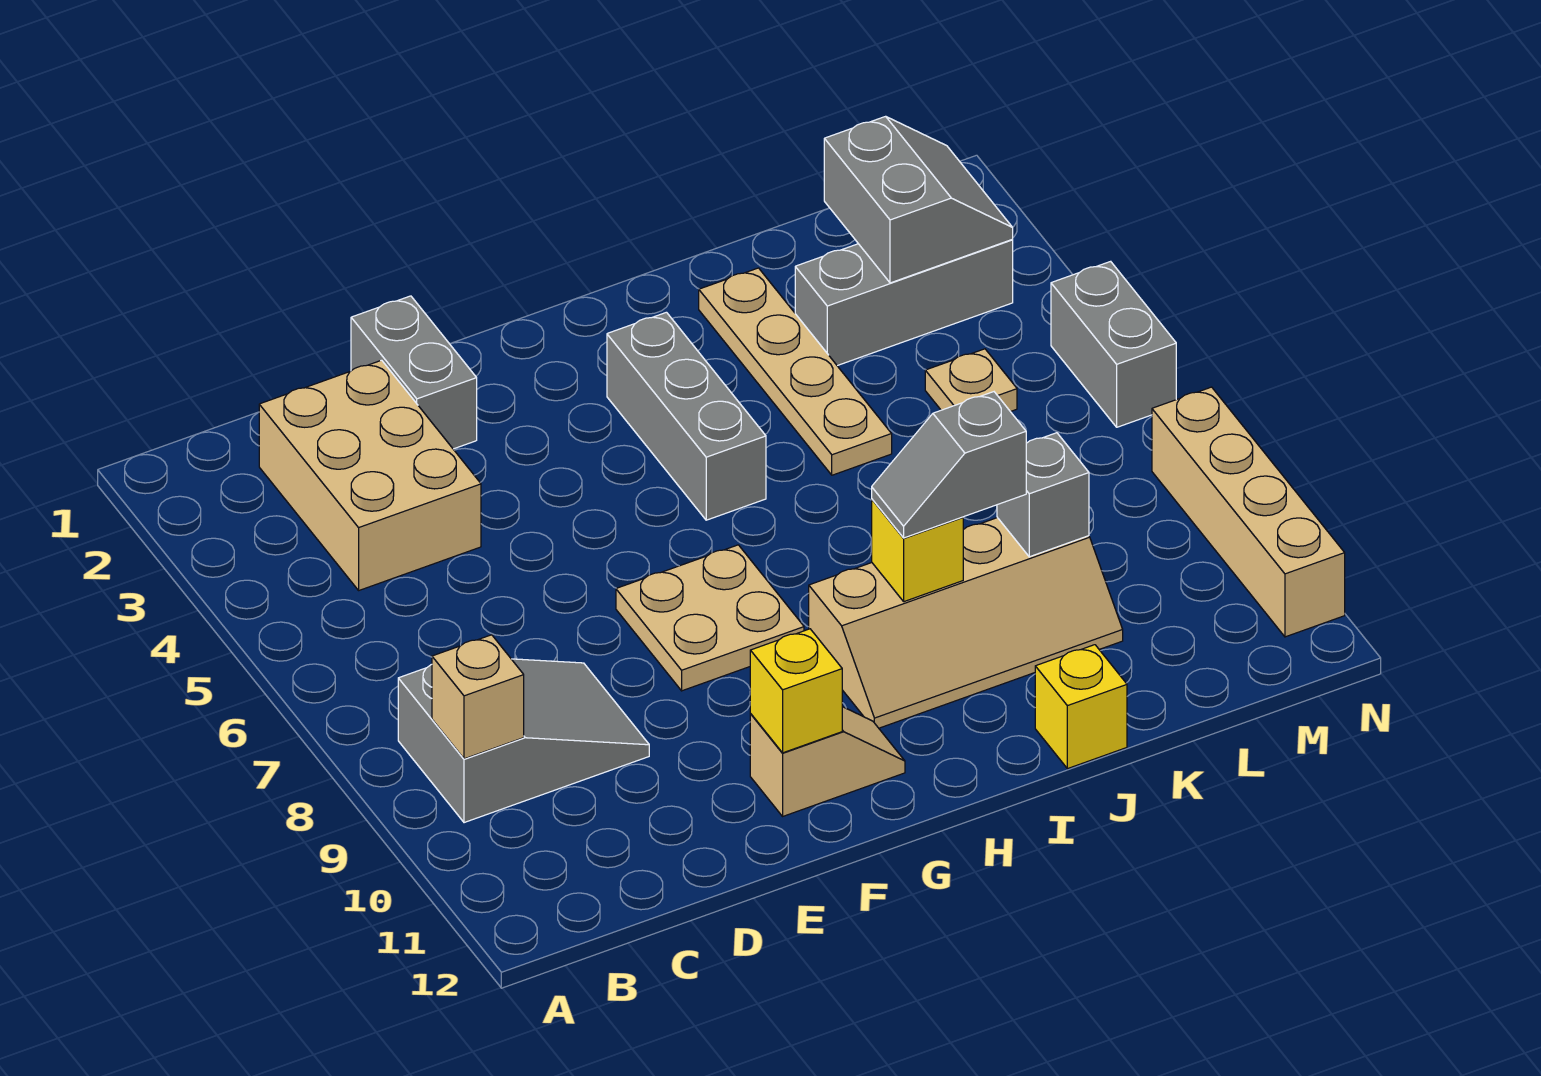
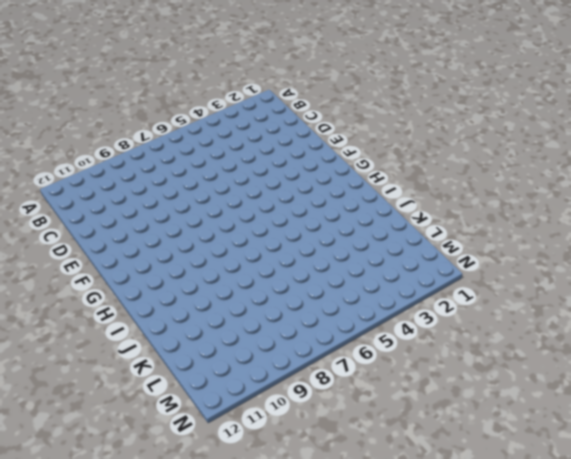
none -> grey 2x3 slope [398,659,649,823]
none -> tan 2x3 brick [259,360,481,590]
none -> grey 1x2 brick [351,296,477,449]

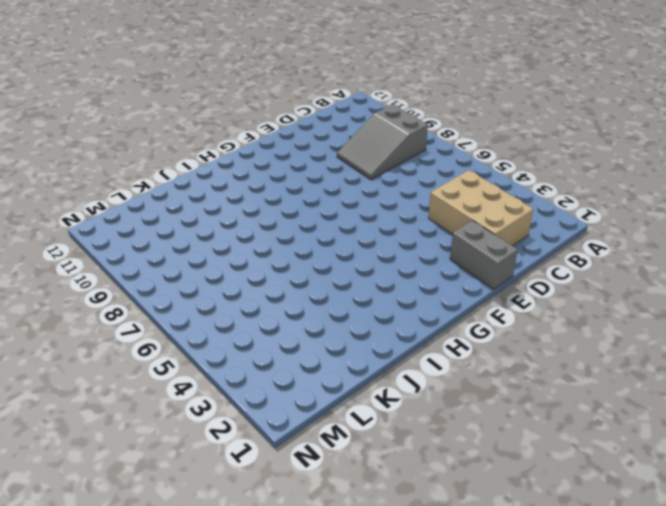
none -> tan 2x2 plate [616,545,804,691]
none -> tan 1x2 slope [750,707,905,816]
none -> grey 1x3 brick [607,312,766,520]

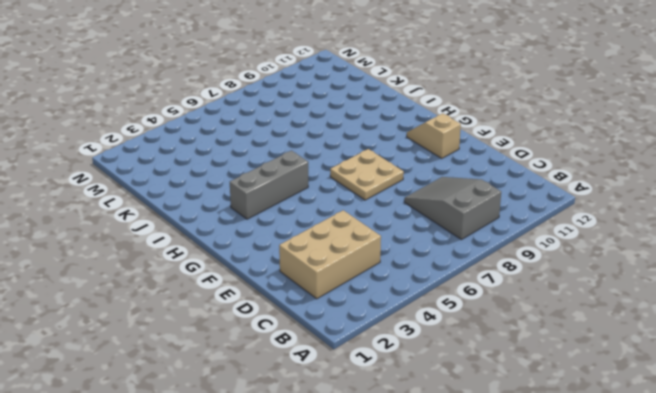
none -> grey 1x2 brick [351,296,477,449]
none -> tan 2x4 slope [809,518,1123,728]
none -> tan 1x4 plate [699,268,892,475]

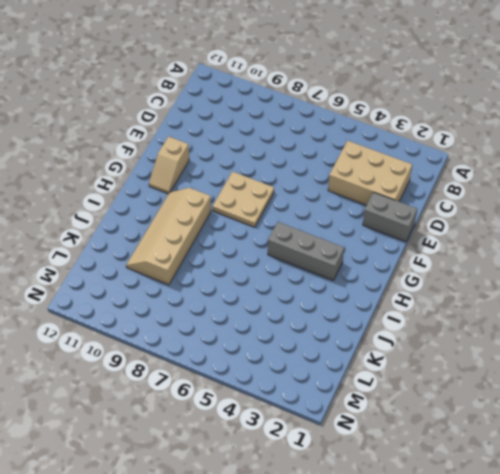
none -> grey 2x3 slope [398,659,649,823]
none -> tan 1x4 plate [699,268,892,475]
none -> yellow 1x1 brick [1035,645,1127,769]

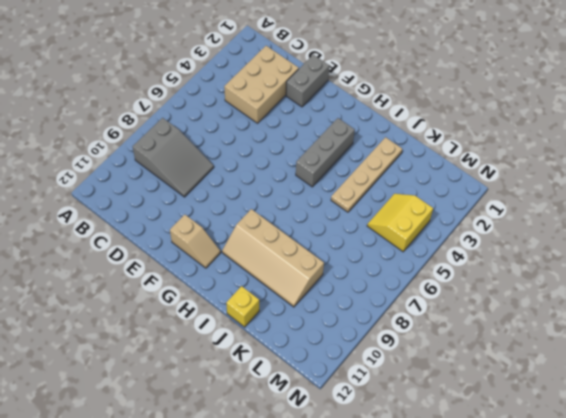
yellow 2x2 slope [367,194,433,252] -> tan 1x1 plate [925,349,1017,412]
none -> tan 2x2 plate [616,545,804,691]
none -> grey 1x3 brick [795,240,1013,366]
none -> grey 1x2 brick [1051,261,1176,427]

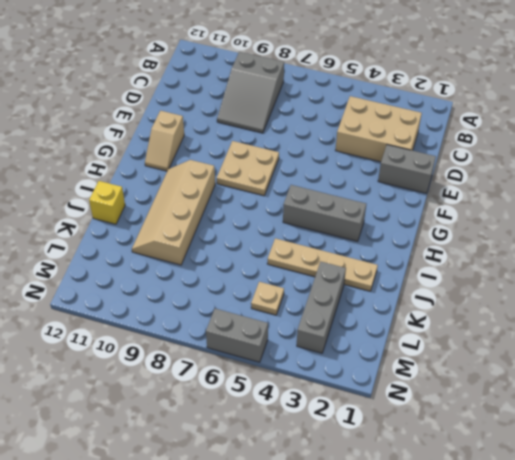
none -> tan 1x4 brick [1152,387,1345,637]
none -> tan 1x1 brick [432,635,524,759]
none -> yellow 1x1 brick [750,629,842,753]

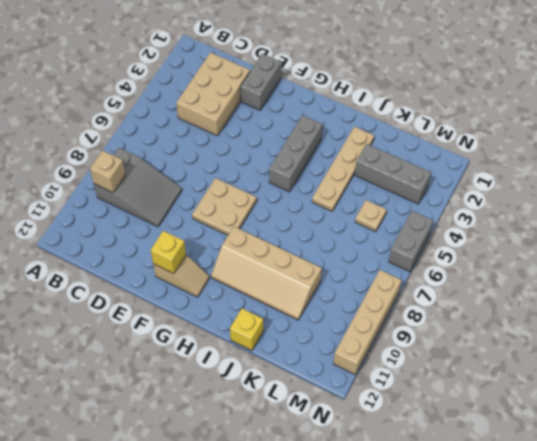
none -> yellow 1x1 brick [872,499,963,602]
none -> grey 1x1 brick [997,433,1089,557]
none -> grey 2x2 slope [824,116,1013,283]

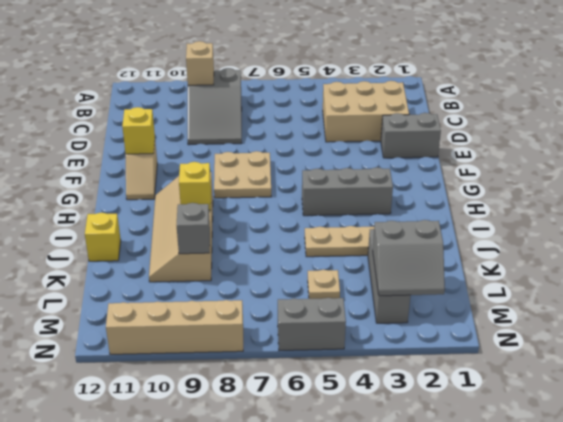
none -> grey 1x2 slope [872,392,1026,538]

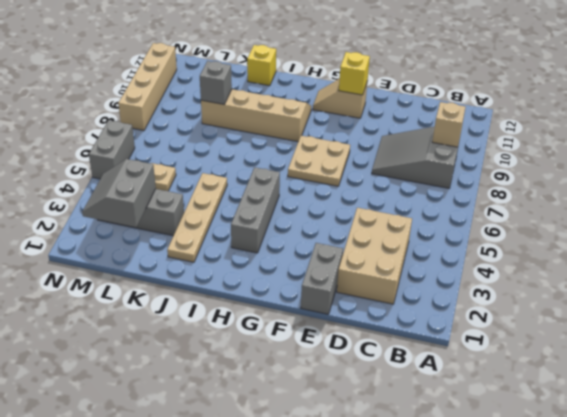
none -> yellow 1x1 brick [872,499,963,602]
none -> grey 1x2 slope [872,392,1026,538]

